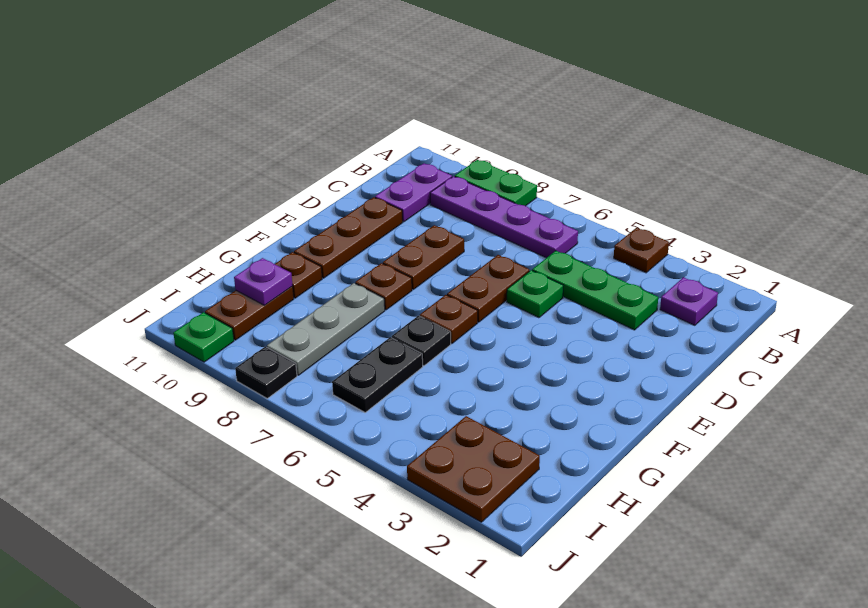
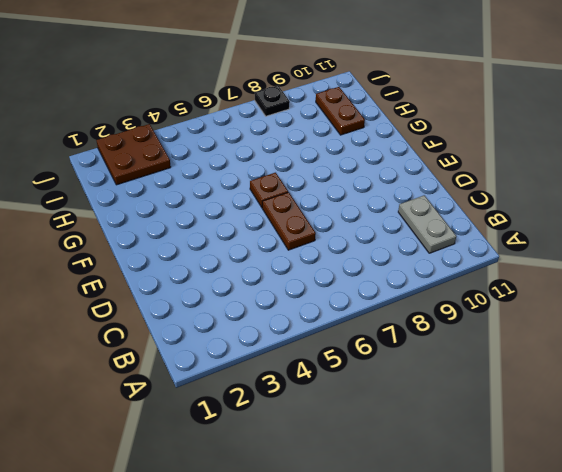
grey 1x2 plate [398,195,456,253] -> purple 1x2 plate [375,163,452,222]
none -> brown 1x1 plate [614,228,669,273]
none -> green 1x2 plate [455,160,537,206]
none -> purple 1x1 plate [660,277,718,325]

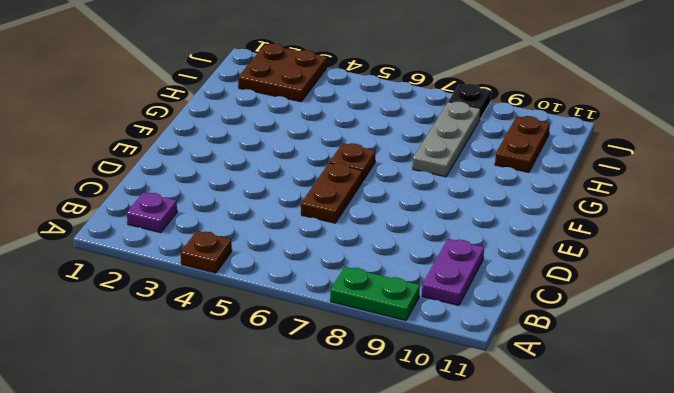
none -> purple 1x4 plate [430,176,578,258]
none -> green 1x3 plate [532,251,658,330]
none -> green 1x1 plate [507,270,564,318]

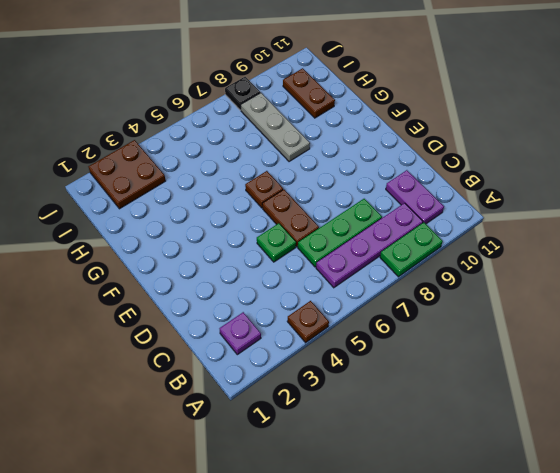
green 1x3 plate [298,199,382,267] -> green 1x3 plate moved to [532,251,658,330]
none -> brown 1x2 plate [383,225,464,289]
none -> brown 1x3 plate [294,197,403,278]
none -> brown 1x1 plate [355,263,412,310]

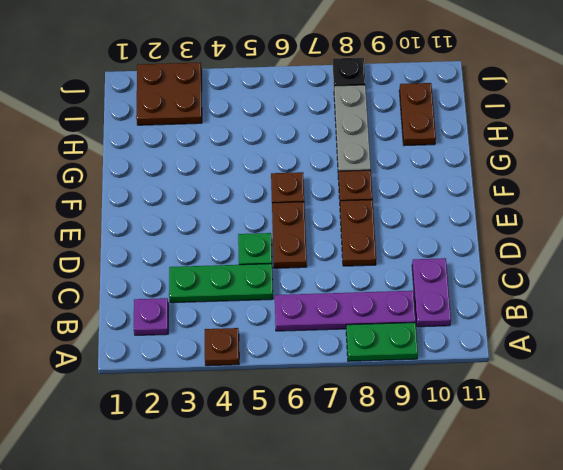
none -> brown 1x3 plate [294,197,403,278]
none -> black 1x1 plate [392,316,451,366]
none -> brown 1x1 plate [275,252,322,298]

